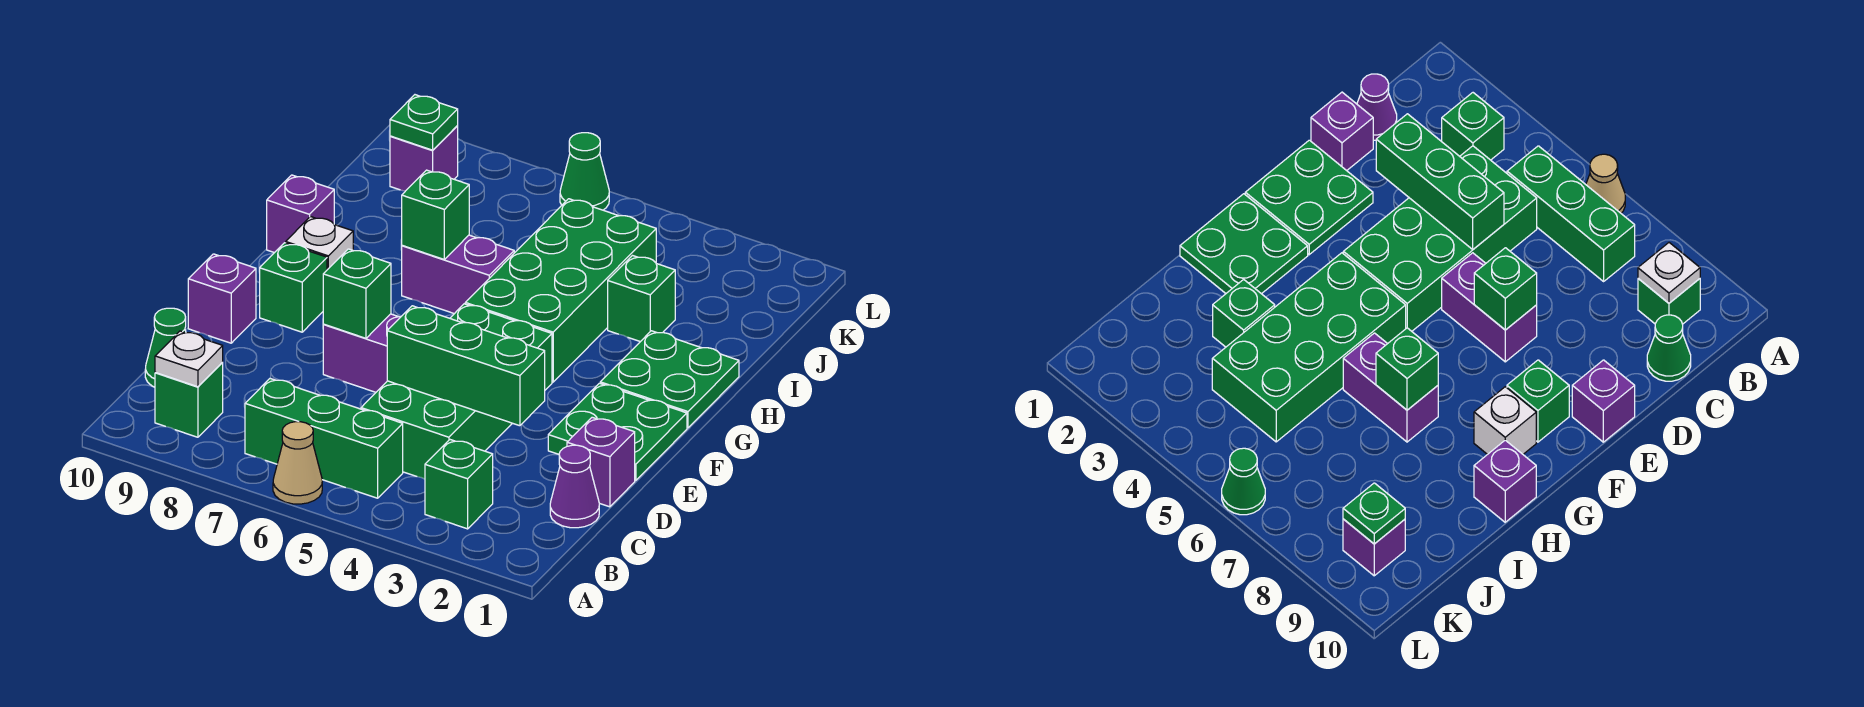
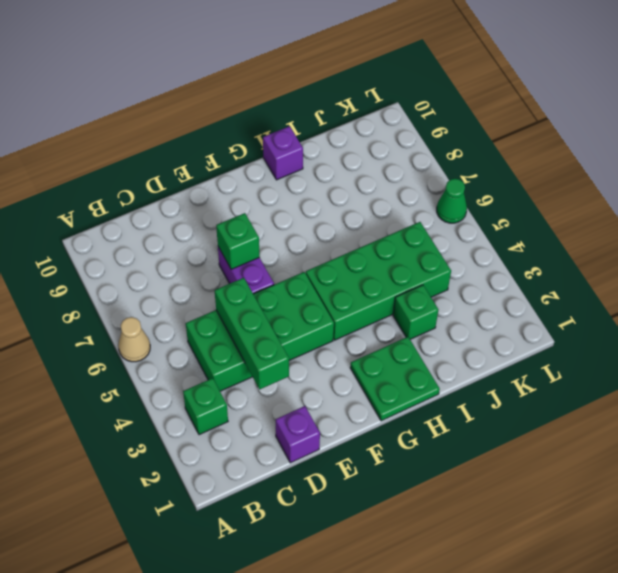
none -> green 1x3 brick [245,378,403,498]
none -> green 1x1 brick [155,363,223,437]
none -> purple 1x1 cone [550,445,599,528]

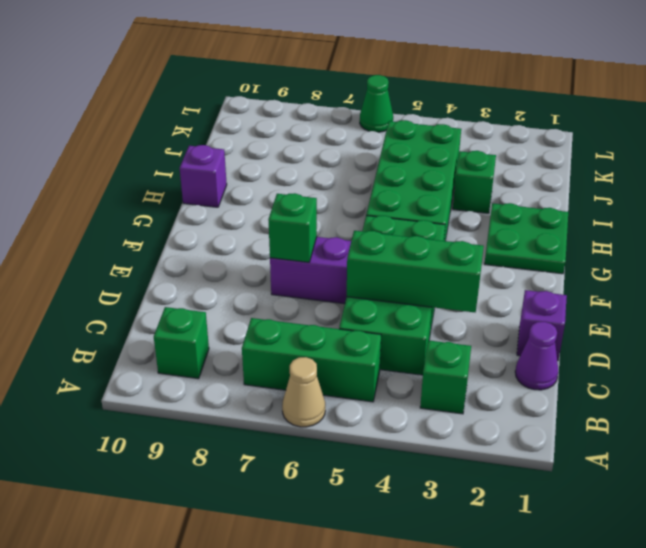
none -> green 1x1 cone [145,308,186,387]
none -> green 2x2 plate [548,383,687,480]
none -> purple 1x1 brick [188,254,256,343]

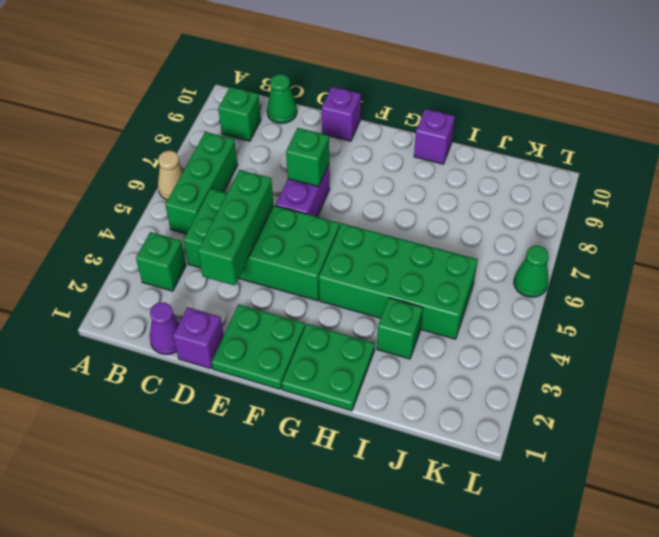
none -> green 1x1 brick [260,243,327,332]
none -> white 1x1 brick [286,217,353,270]
none -> purple 1x2 brick [402,235,514,314]

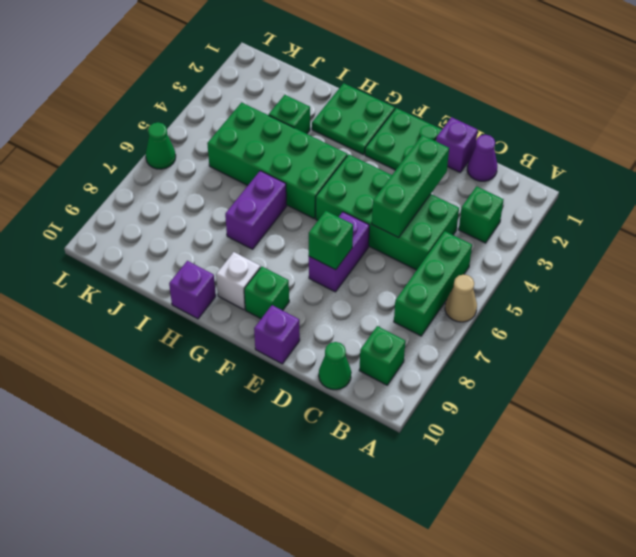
none -> purple 1x1 brick [390,126,458,191]
none -> white 1x1 plate [155,331,223,387]
none -> green 1x1 brick [402,170,469,259]

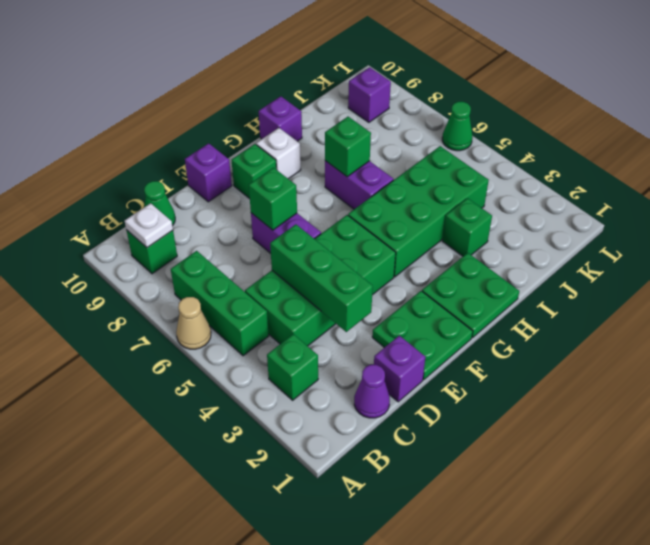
none -> green 1x1 plate [390,95,458,150]

